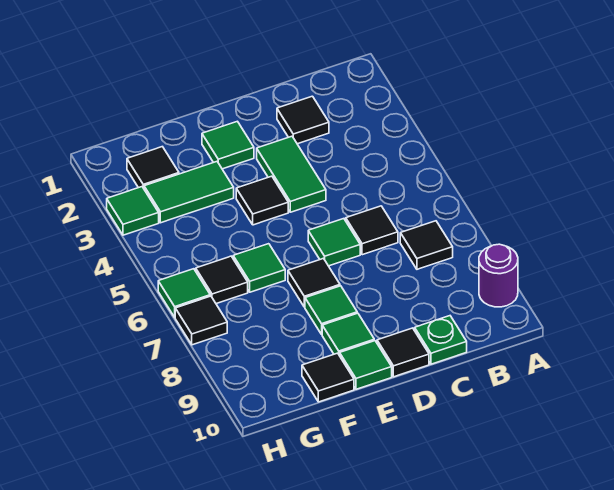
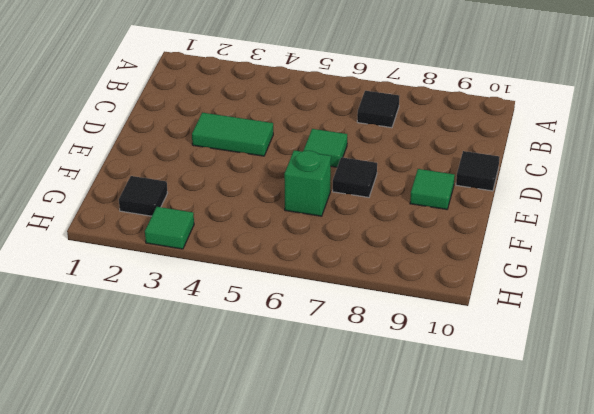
green 1x1 brick [284,150,331,216] -> green 1x1 tile [233,244,285,292]
none -> purple 1x1 round brick [479,244,518,307]
none -> black 1x1 tile [277,96,329,144]
none -> black 1x1 tile [346,206,398,255]

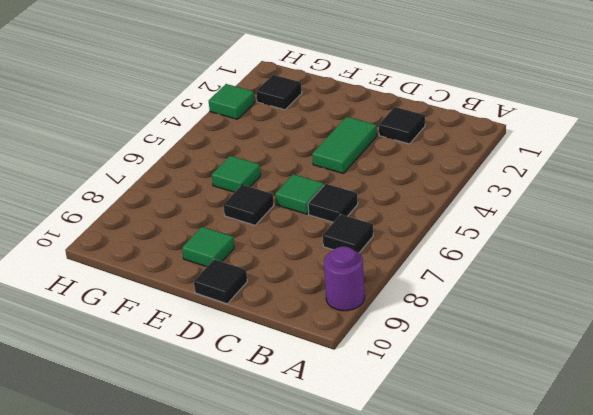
none -> green 1x1 plate [415,316,467,364]
none -> green 1x1 tile [202,121,254,169]
none -> black 1x1 tile [236,176,288,225]

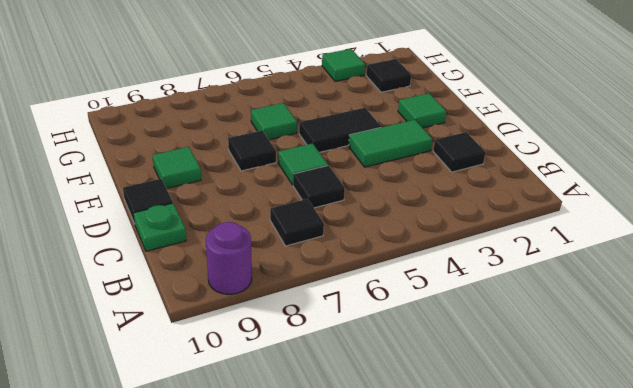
black 1x2 tile [299,108,381,152] -> black 1x1 tile [236,176,288,225]
none -> green 1x1 tile [305,286,357,334]
none -> green 1x1 tile [340,341,392,389]
none -> green 1x2 tile [144,162,234,223]

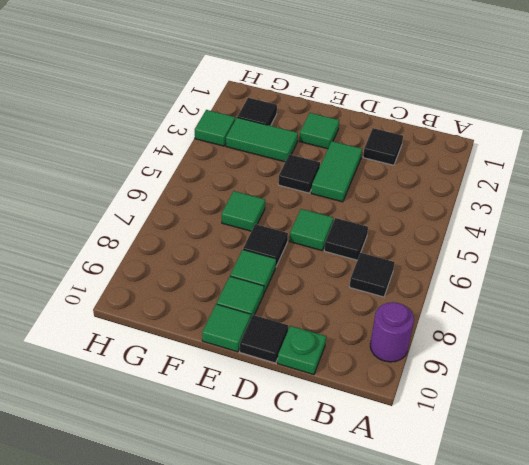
none -> black 1x1 tile [302,353,354,402]
none -> black 1x1 tile [196,256,248,304]
none -> green 1x1 tile [158,269,210,317]

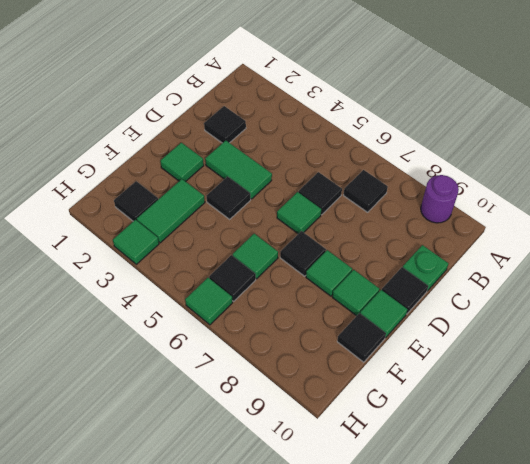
none -> black 1x1 tile [175,296,227,345]

